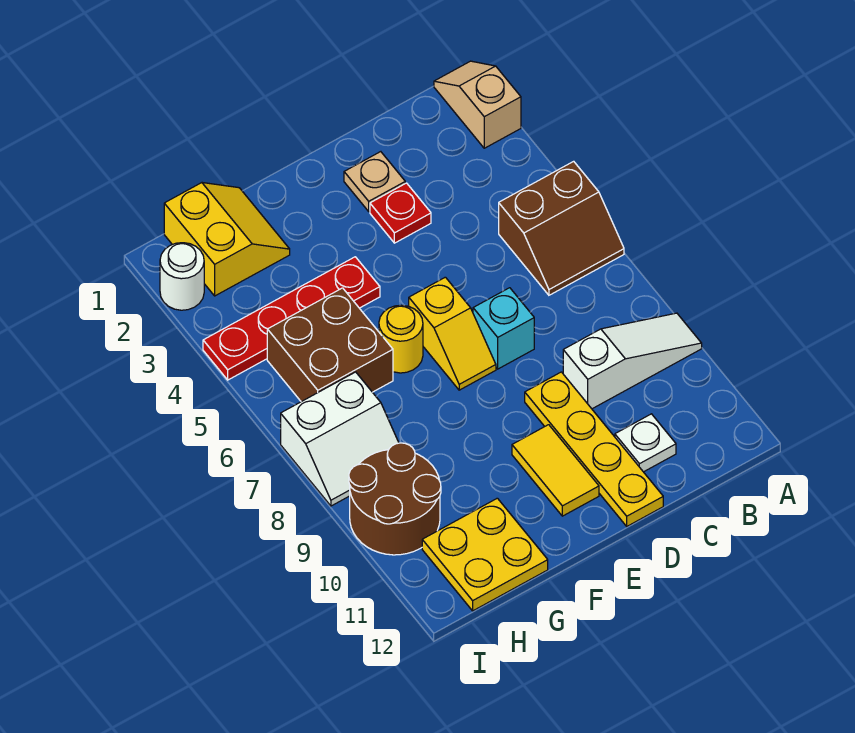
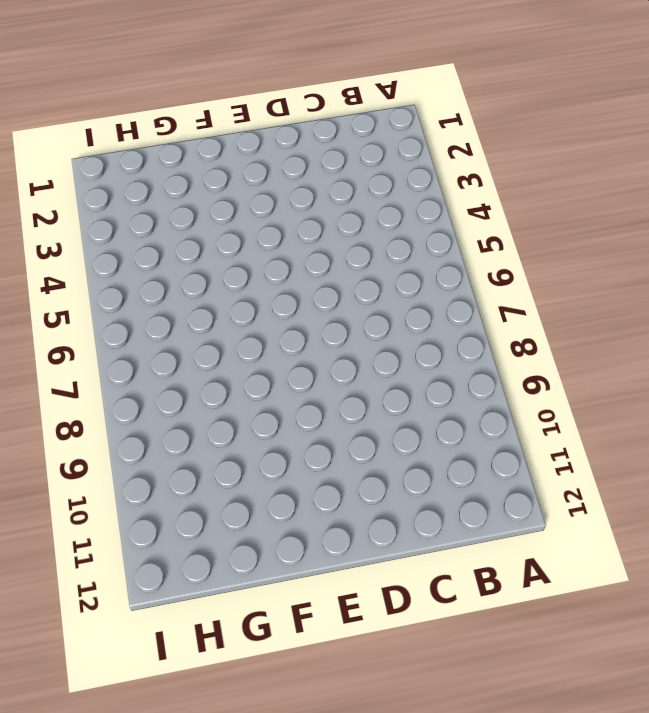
none -> tan 1x2 slope [434,61,521,148]
none -> brown 2x2 slope [499,161,624,295]
none -> white 1x3 slope [563,313,702,409]

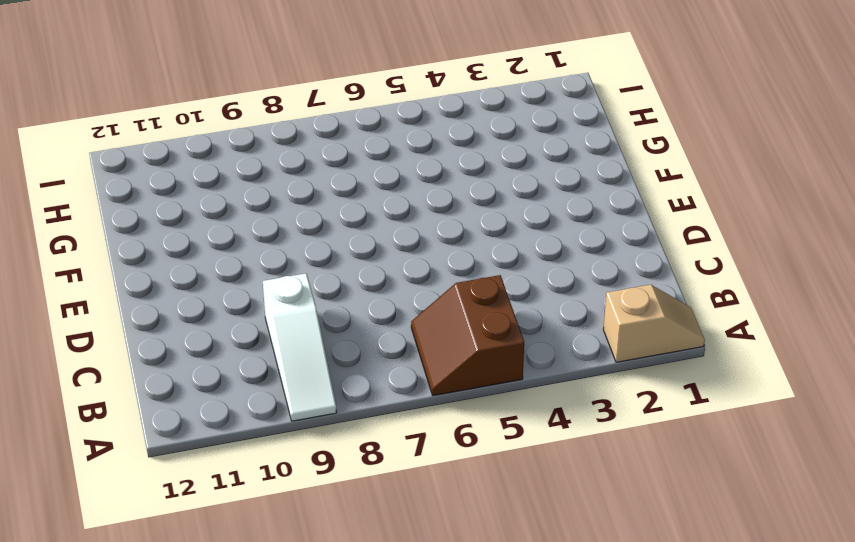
none -> white 1x1 plate [615,414,676,472]
none -> tan 1x1 plate [344,152,405,211]
none -> red 1x1 plate [370,183,431,243]

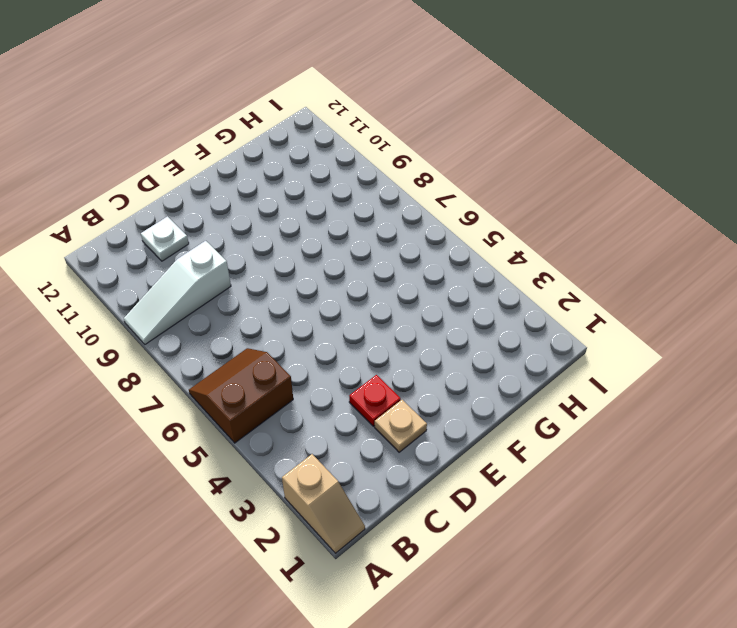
none -> cyan 1x1 brick [473,288,534,369]
none -> yellow 1x4 plate [525,372,663,526]
none -> yellow 1x2 slope [409,277,496,390]

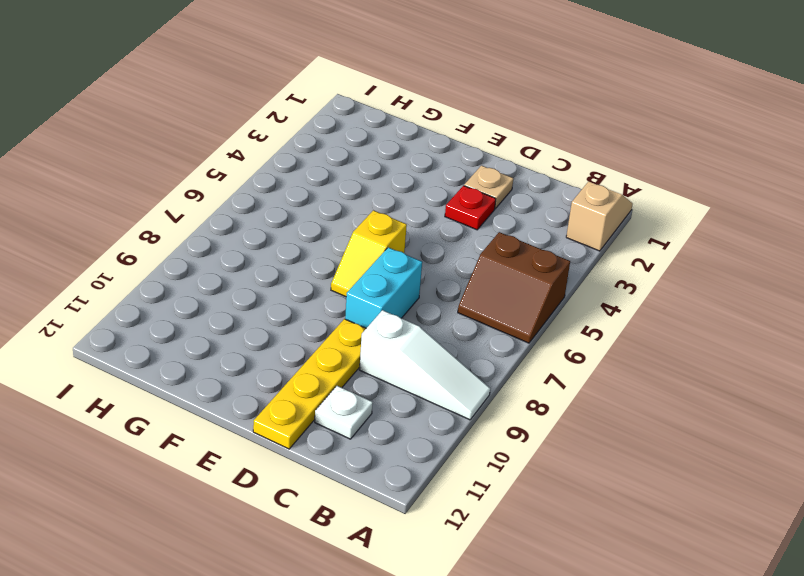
cyan 1x2 brick [345,247,422,328] -> cyan 1x1 brick [473,288,534,369]
none -> yellow 1x2 tile [512,425,599,516]
none -> red 1x4 plate [203,257,380,380]
none -> yellow 1x1 round brick [379,305,423,373]

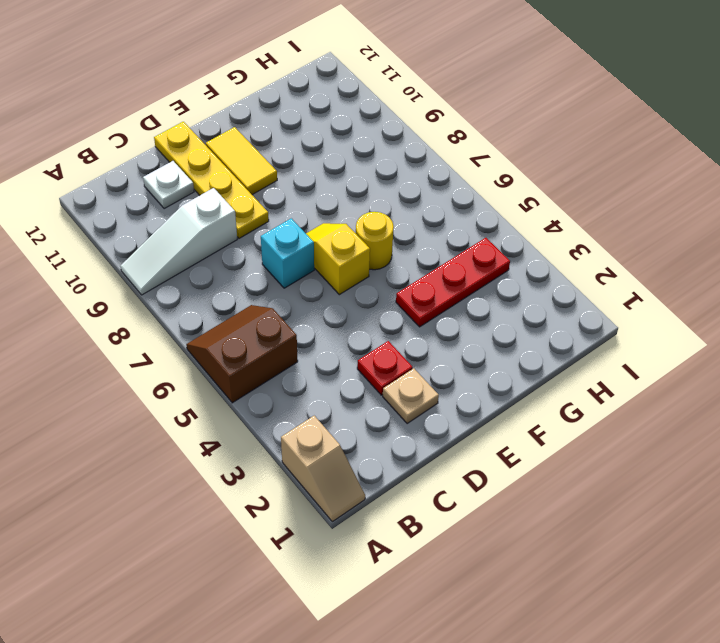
red 1x3 plate [396,238,510,327] -> red 1x4 plate [203,257,380,380]
none -> yellow 2x2 slope [164,183,290,296]
none -> brown 2x2 brick [267,288,393,402]
none -> yellow 2x2 plate [422,498,548,611]

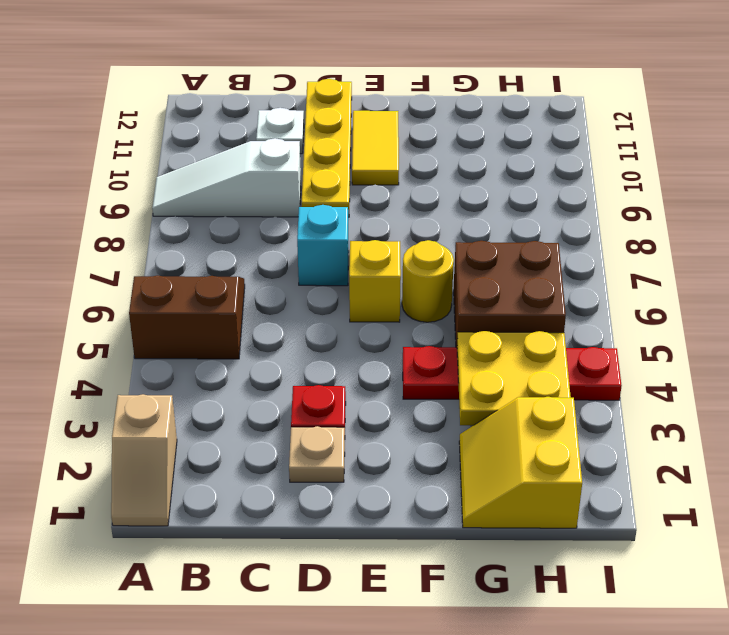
yellow 2x2 plate [457,331,571,425] -> yellow 2x2 plate moved to [422,498,548,611]
none -> white 2x2 slope [281,372,399,506]
none -> brown 2x2 round brick [349,443,441,555]
none -> white 1x1 round brick [160,243,204,310]

